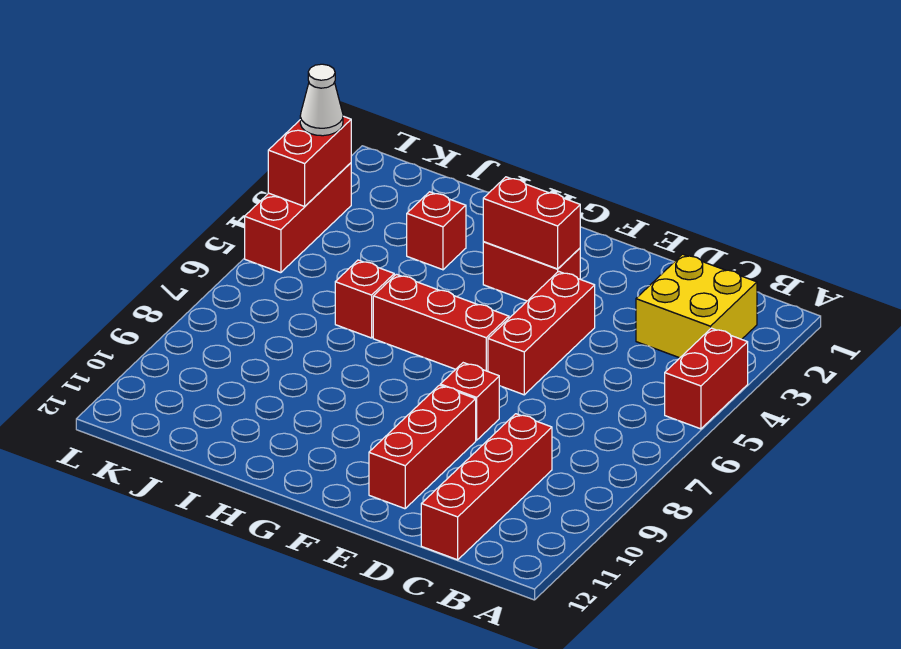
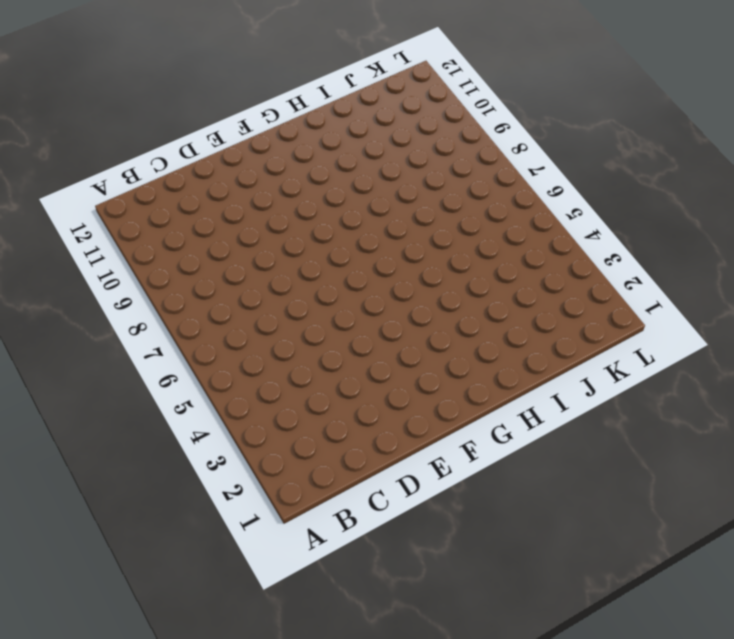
none -> red 1x2 brick [665,328,748,429]
none -> yellow 2x2 brick [636,254,757,358]
none -> red 1x4 brick [421,414,552,560]

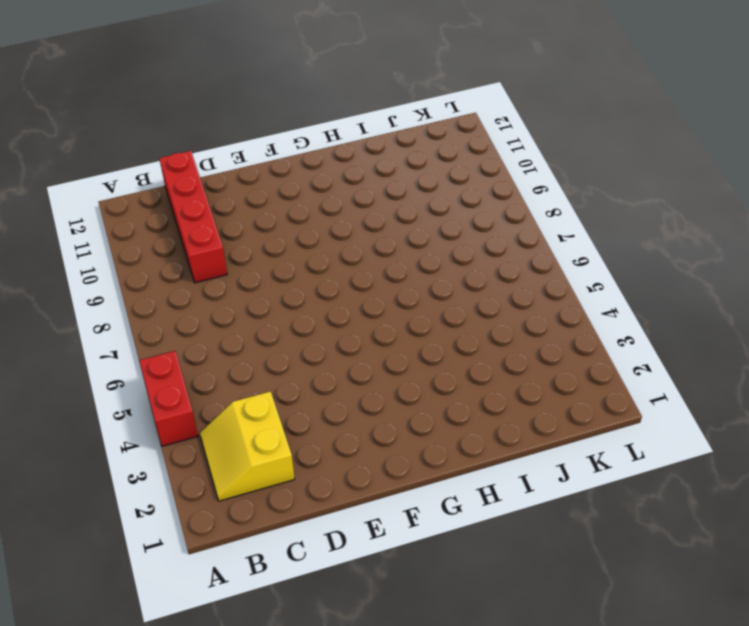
yellow 2x2 slope [200,392,295,501] -> yellow 2x2 brick [636,254,757,358]
none -> red 1x3 brick [488,271,595,395]
none -> red 1x1 brick [440,363,499,440]
none -> red 1x3 brick [369,385,476,509]

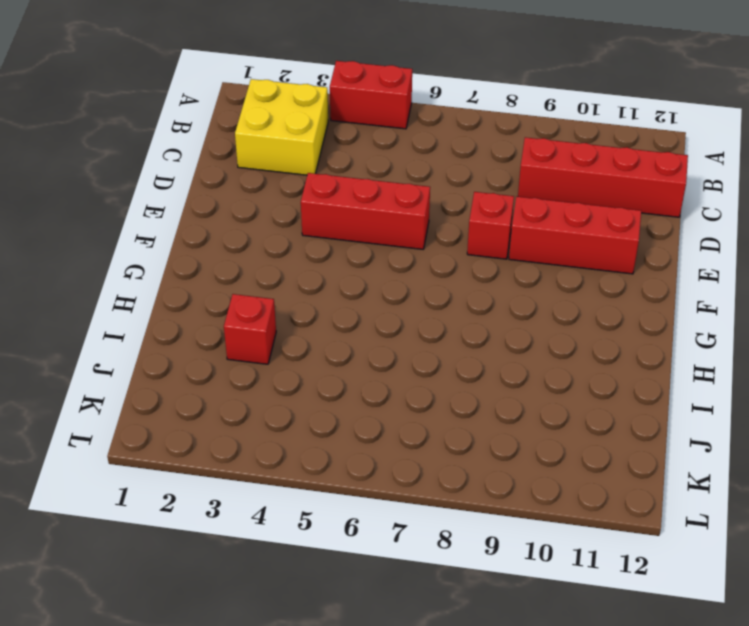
none -> red 1x2 brick [483,241,580,301]
none -> red 1x3 brick [373,274,509,371]
none -> red 1x1 brick [335,260,394,338]

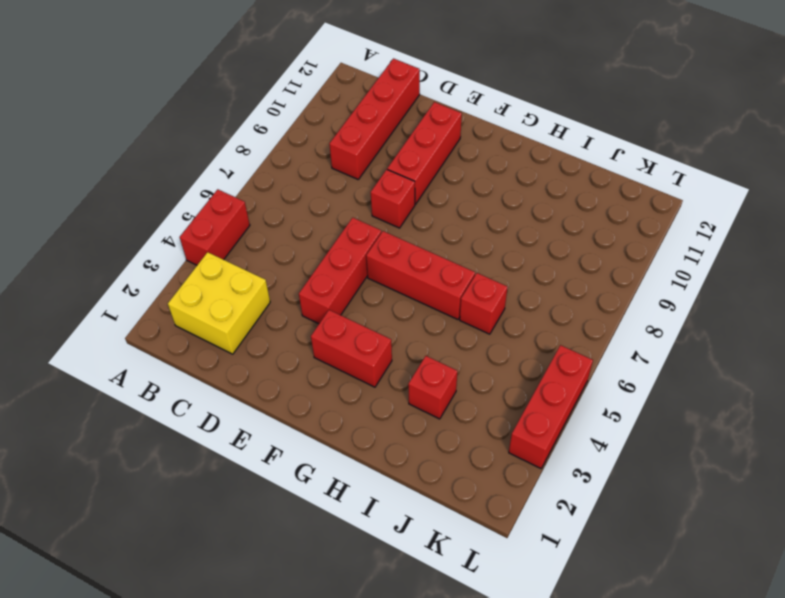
none -> red 1x2 brick [483,177,580,269]
none -> red 1x2 brick [268,116,351,206]
none -> white 1x1 cone [300,64,343,136]

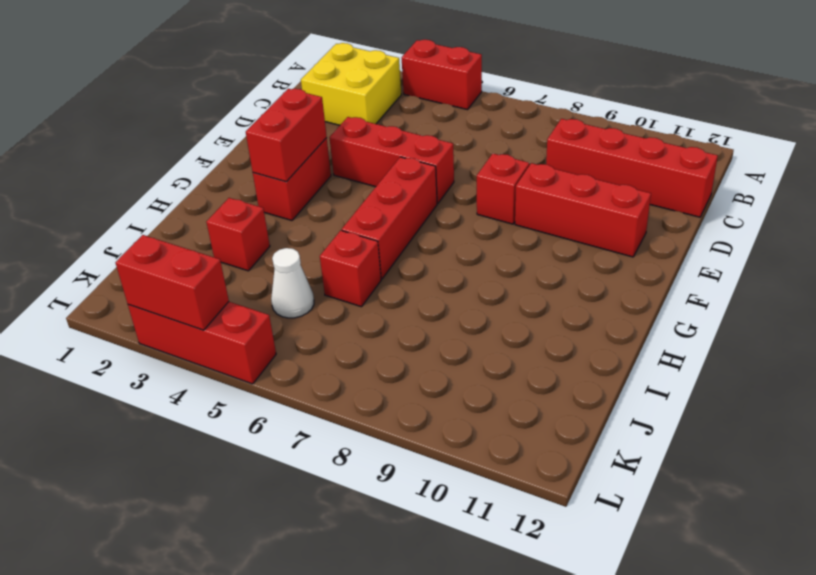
white 1x1 cone [271,248,314,318] -> white 1x1 cone moved to [300,64,343,136]

